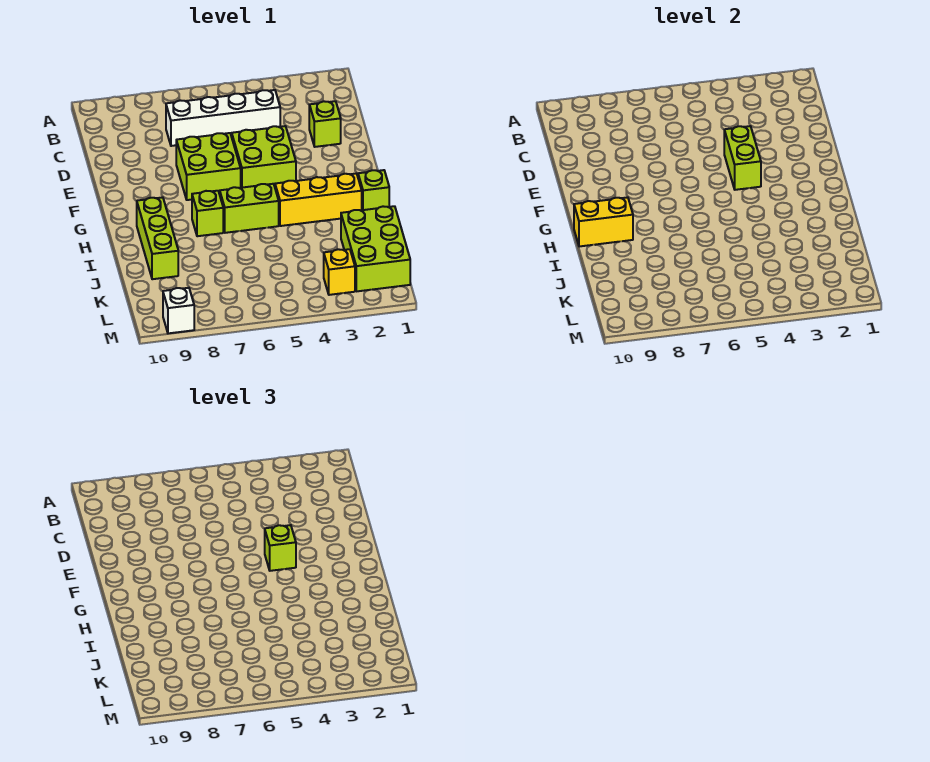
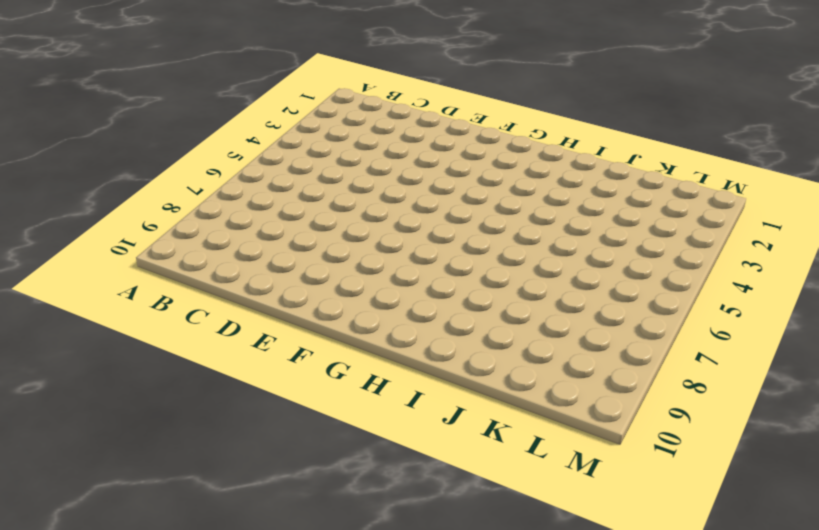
none -> white 1x4 brick [166,90,280,146]
none -> lime 1x1 brick [309,101,341,147]
none -> lime 2x2 brick [232,126,296,188]

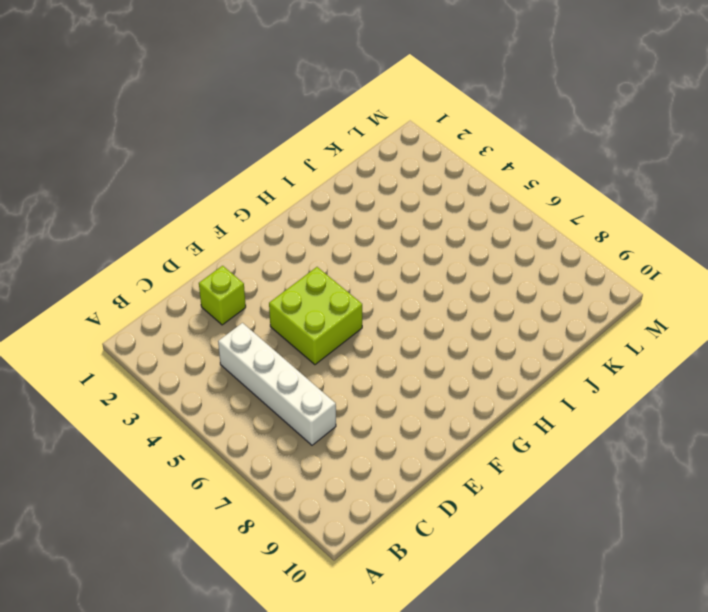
none -> lime 2x2 brick [176,133,241,200]
none -> lime 1x1 brick [358,170,389,210]
none -> yellow 1x3 brick [275,174,362,226]

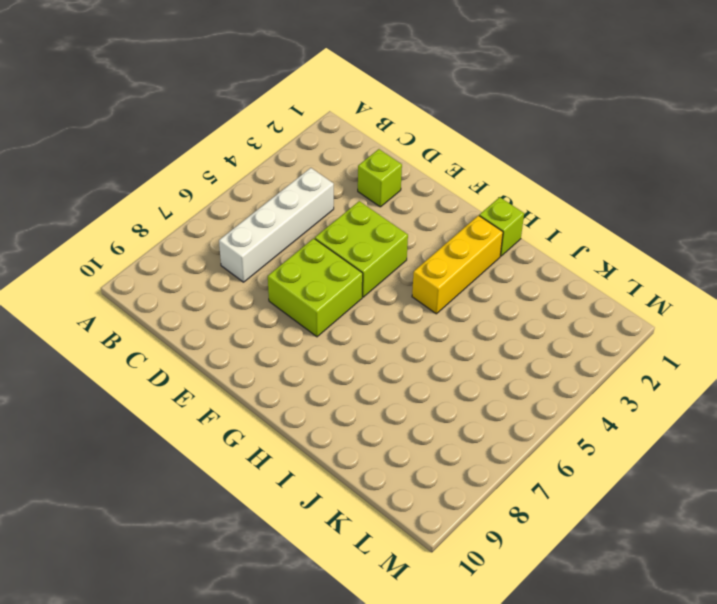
none -> lime 1x2 brick [220,184,279,233]
none -> lime 1x1 brick [192,191,223,236]
none -> lime 1x3 brick [137,197,178,279]

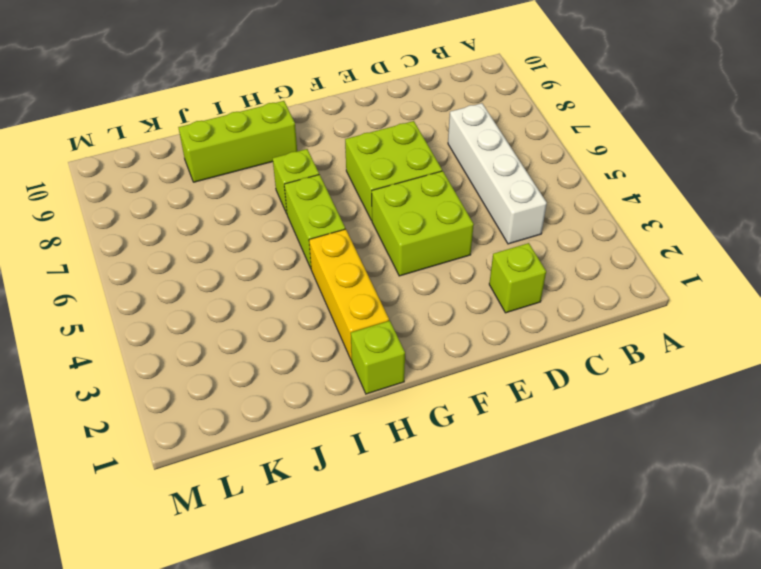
none -> lime 2x3 brick [341,206,410,291]
none -> yellow 1x1 brick [324,249,355,295]
none -> white 1x1 brick [163,288,194,333]

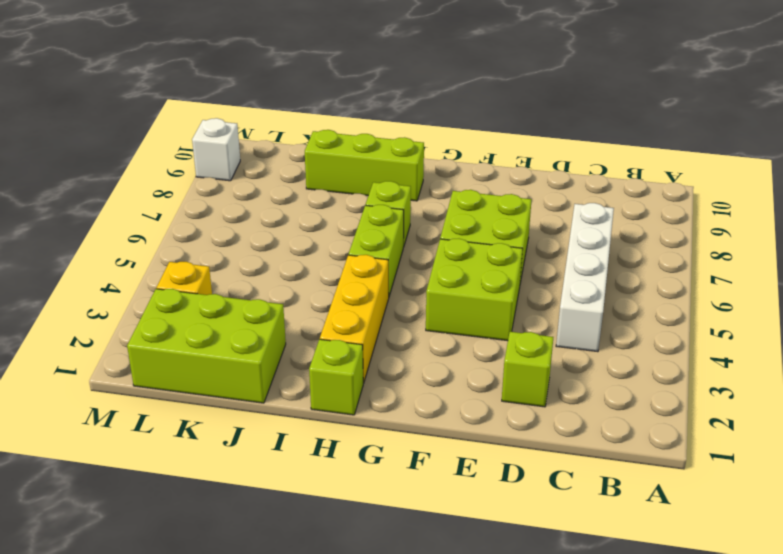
none -> lime 1x2 brick [724,126,761,190]
none -> yellow 1x2 brick [574,197,633,247]
none -> lime 1x1 brick [265,525,296,571]

